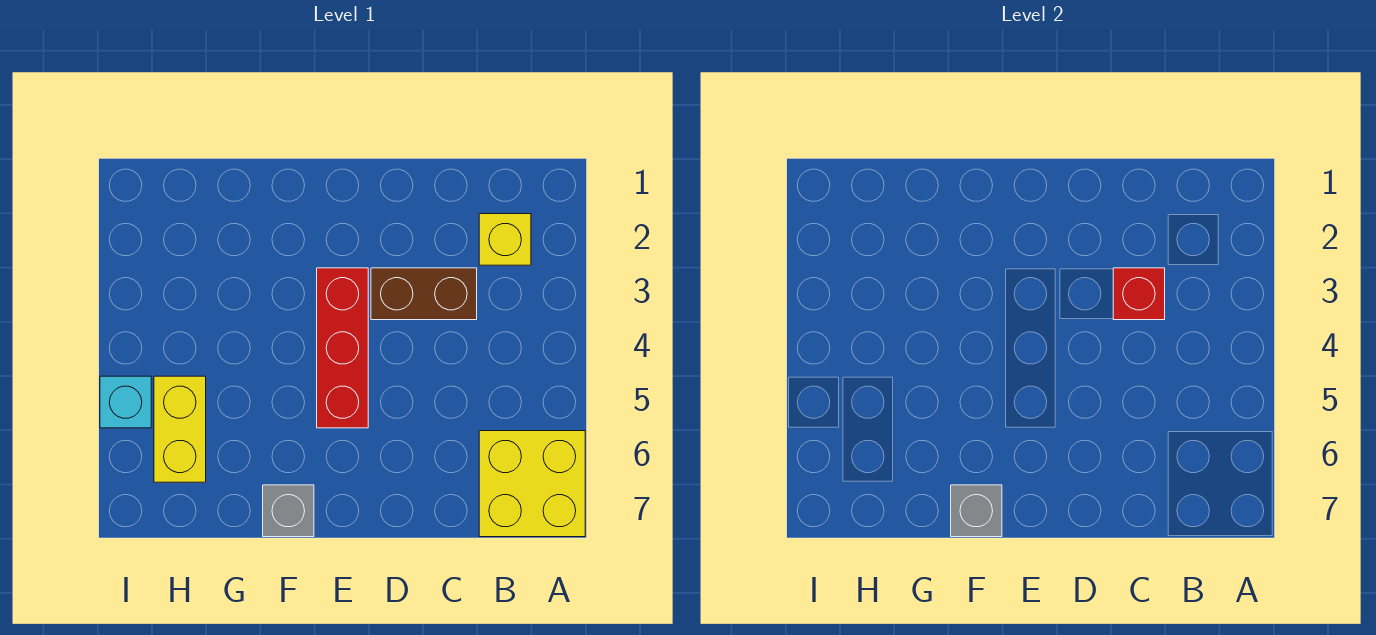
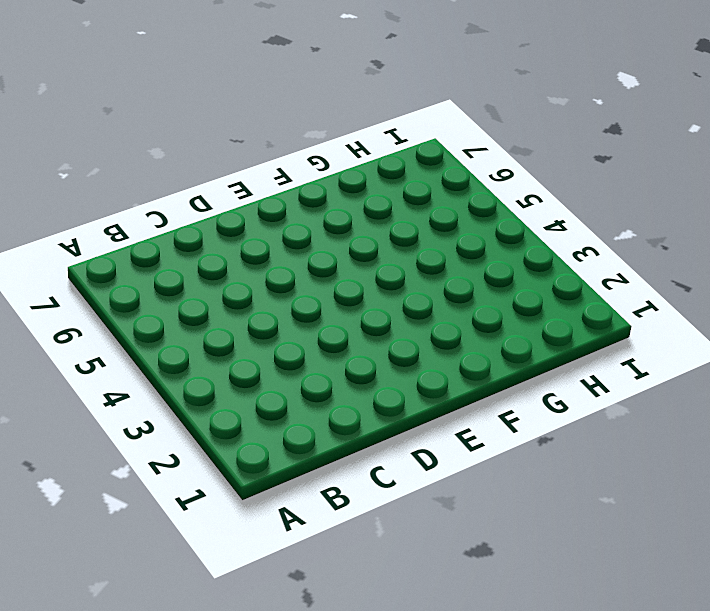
none -> yellow 2x2 brick [479,431,585,537]
none -> yellow 1x1 brick [479,214,531,265]

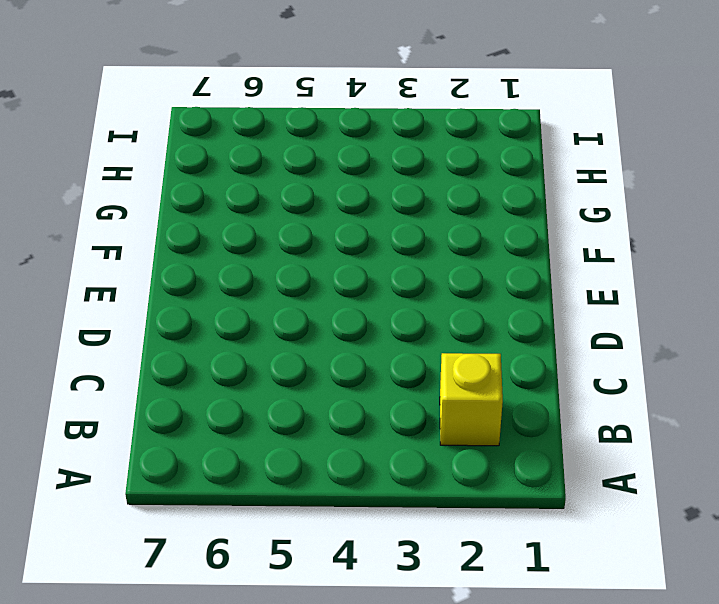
none -> yellow 2x2 brick [479,431,585,537]
none -> brown 1x2 brick [371,268,477,320]

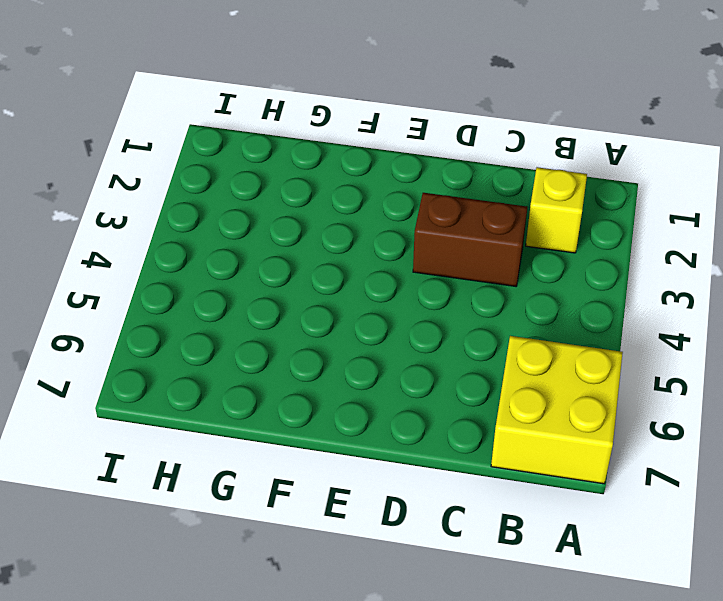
none -> red 1x3 brick [317,268,368,428]
none -> grey 1x1 brick [263,485,314,537]

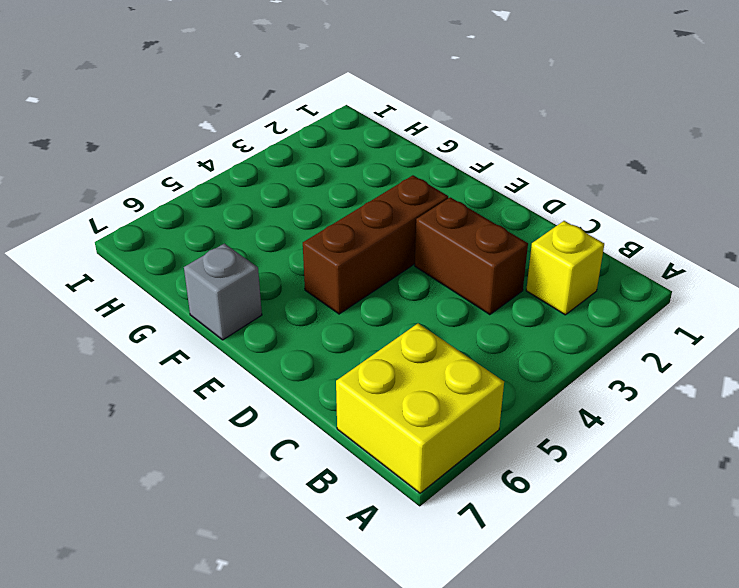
brown 1x3 brick [303,175,448,314] -> red 1x3 brick [317,268,368,428]
none -> yellow 1x2 brick [154,376,206,482]
none -> cyan 1x1 brick [100,376,151,428]

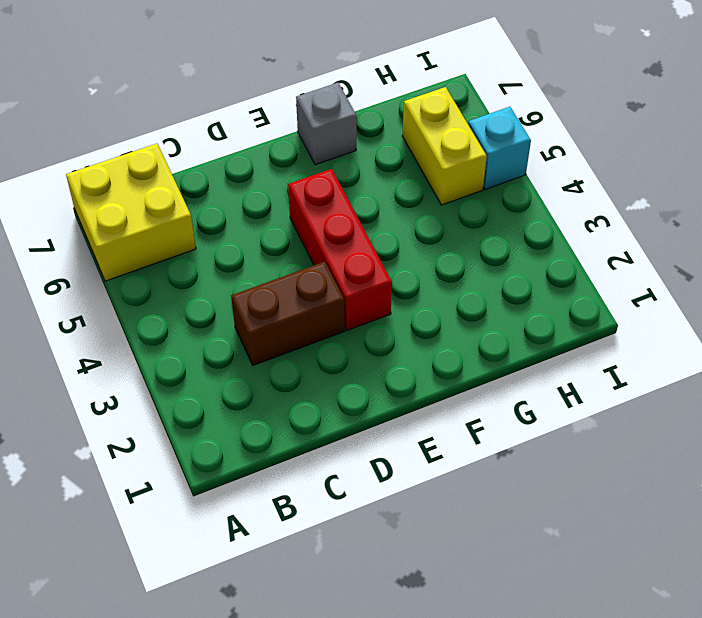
none -> yellow 1x1 brick [479,214,531,265]
none -> red 1x1 brick [1113,268,1165,320]

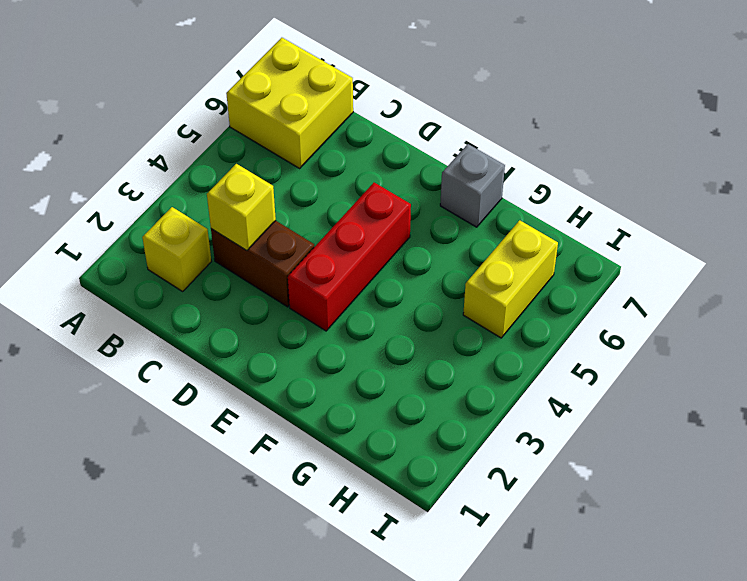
yellow 1x1 brick [207,164,276,251] -> red 1x1 brick [1113,268,1165,320]
none -> cyan 1x1 brick [100,376,151,428]
none -> grey 1x1 brick [951,485,1002,537]

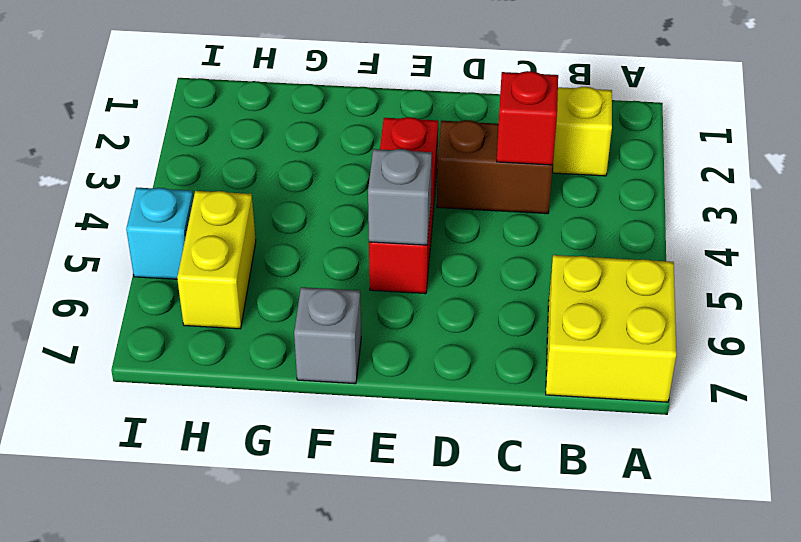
grey 1x1 brick [368,149,432,245] -> grey 1x1 brick moved to [951,485,1002,537]

